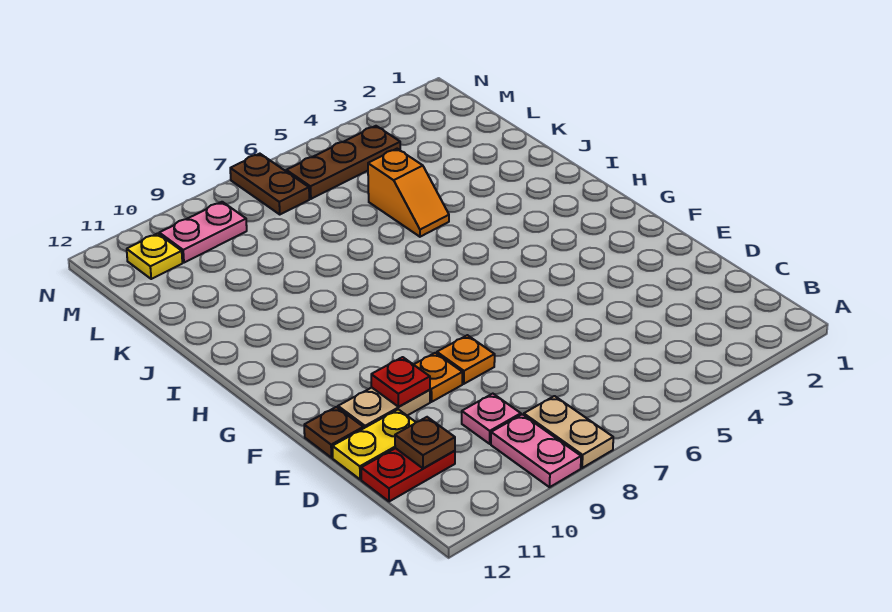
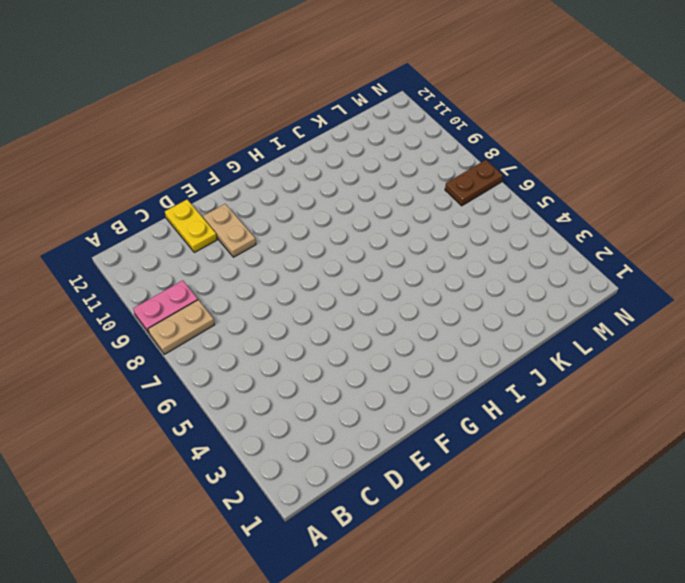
none -> pink 1x1 plate [462,394,521,444]
none -> red 1x2 plate [361,448,455,502]
none -> orange 1x1 plate [437,335,495,384]

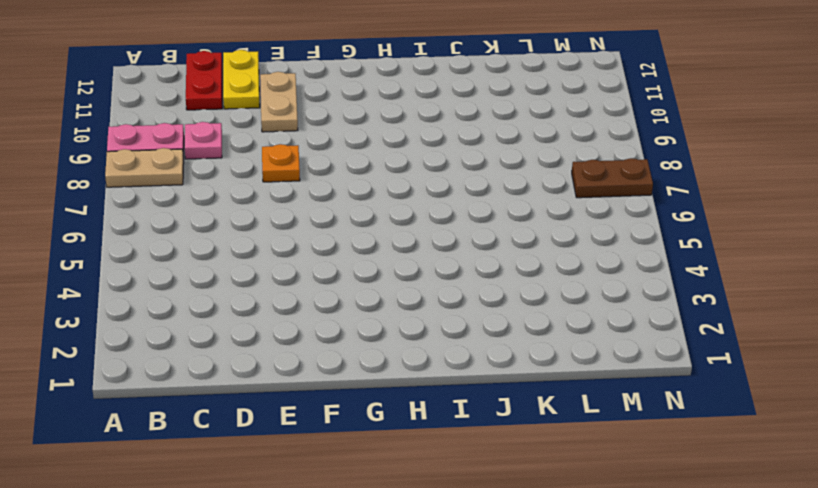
none -> orange 1x1 plate [414,353,462,402]
none -> brown 1x1 plate [304,407,363,458]
none -> orange 1x2 slope [368,149,449,237]

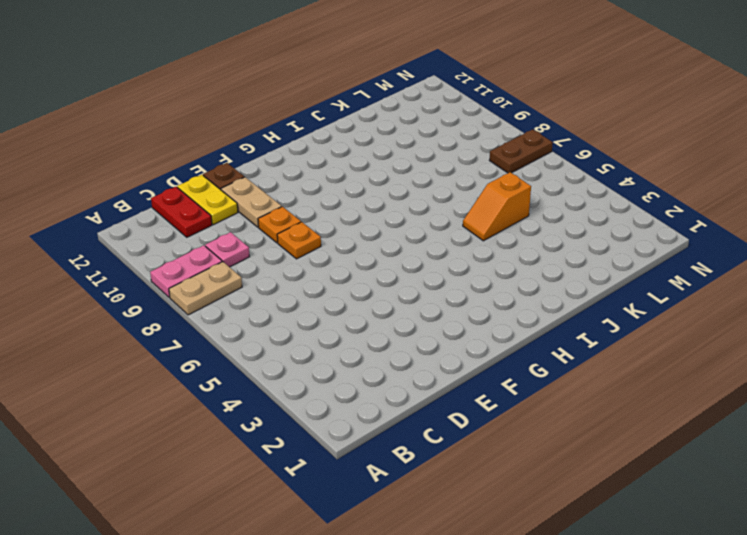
none -> brown 1x3 plate [286,126,400,199]
none -> pink 1x2 plate [159,202,247,263]
none -> yellow 1x1 plate [127,233,182,279]

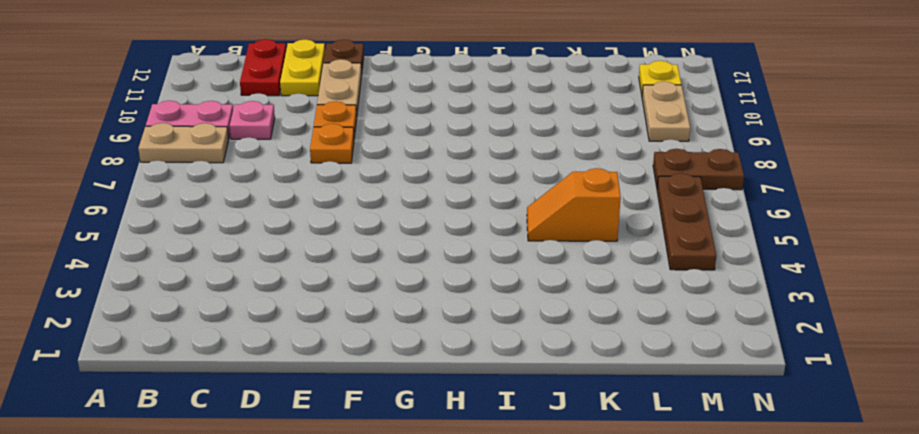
tan 1x2 plate [642,81,690,141] -> pink 1x2 plate [159,202,247,263]
none -> brown 1x1 plate [395,417,455,469]
none -> red 1x1 plate [371,357,430,407]

